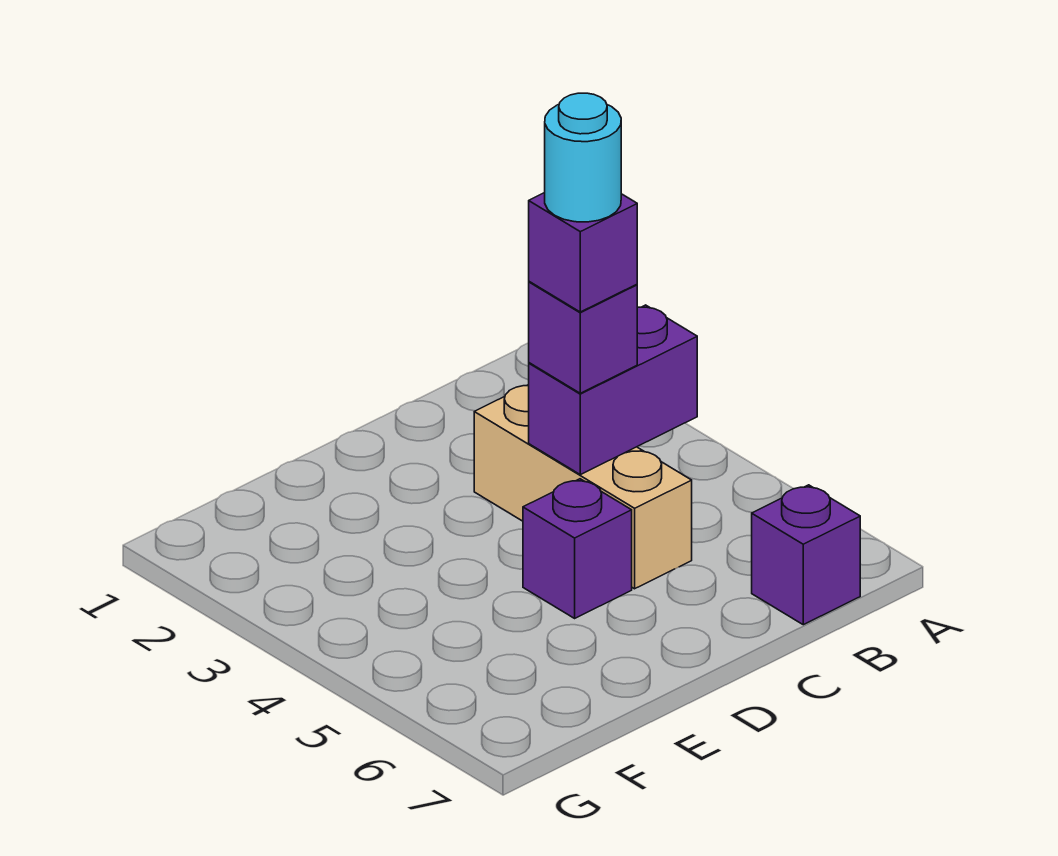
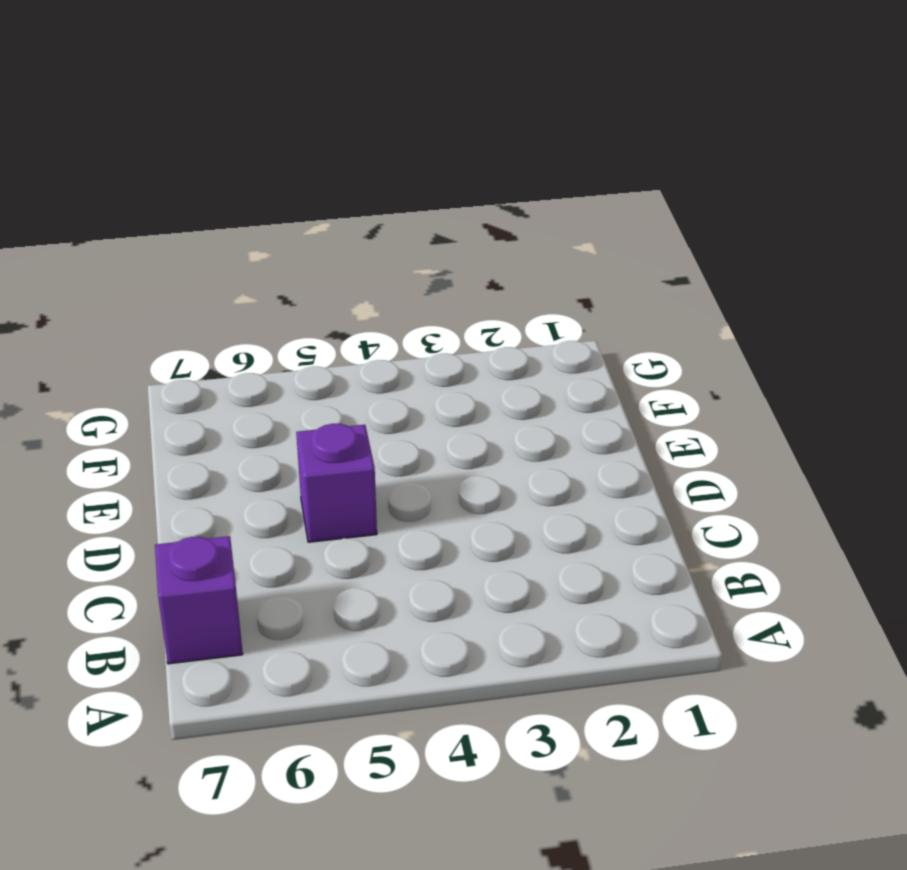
none -> tan 1x3 brick [474,385,692,589]
none -> purple 1x2 brick [529,305,697,475]

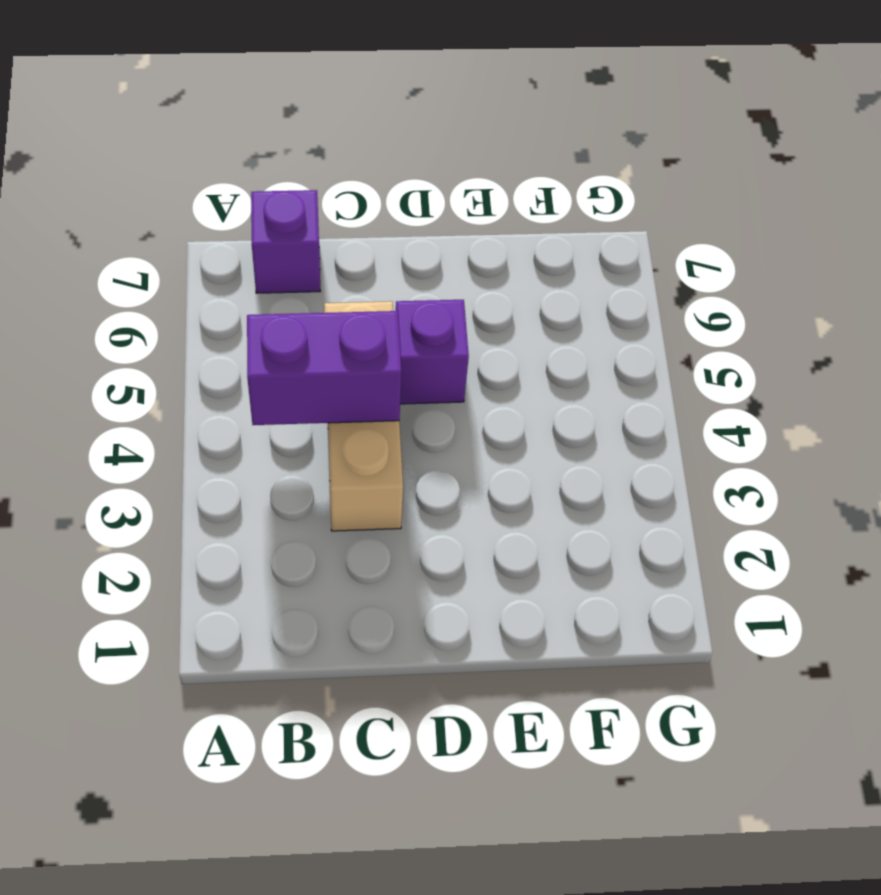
none -> purple 1x1 brick [529,282,637,393]
none -> purple 1x1 brick [529,193,637,312]

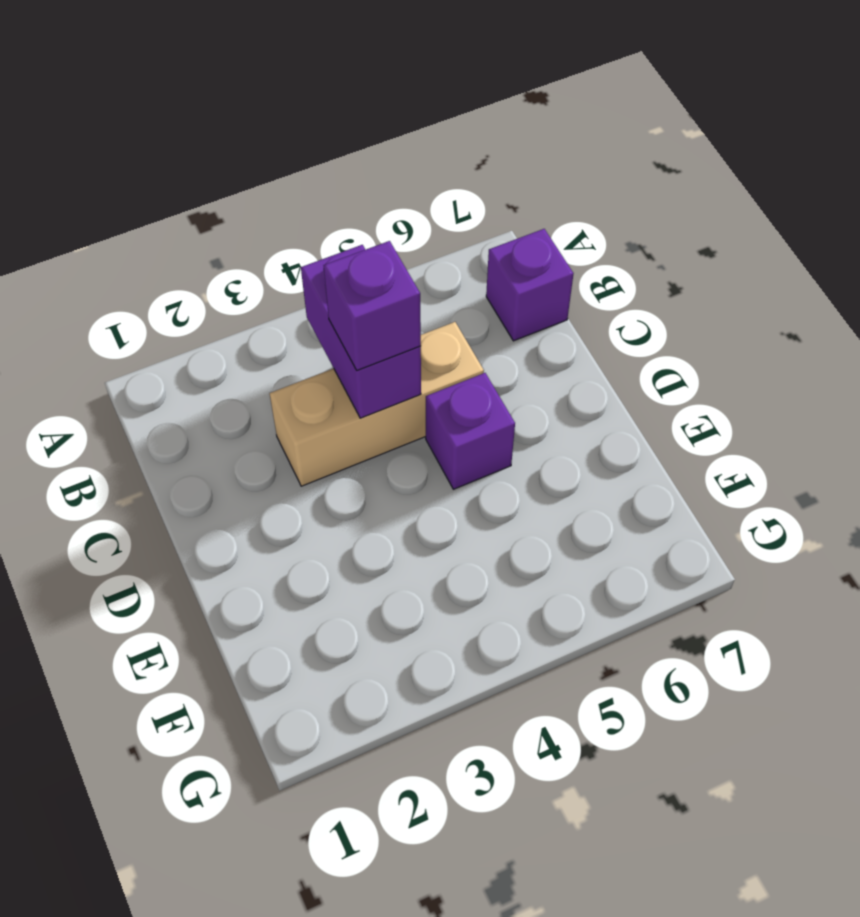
none -> purple 1x1 brick [529,193,637,312]
none -> cyan 1x1 round brick [545,93,621,222]

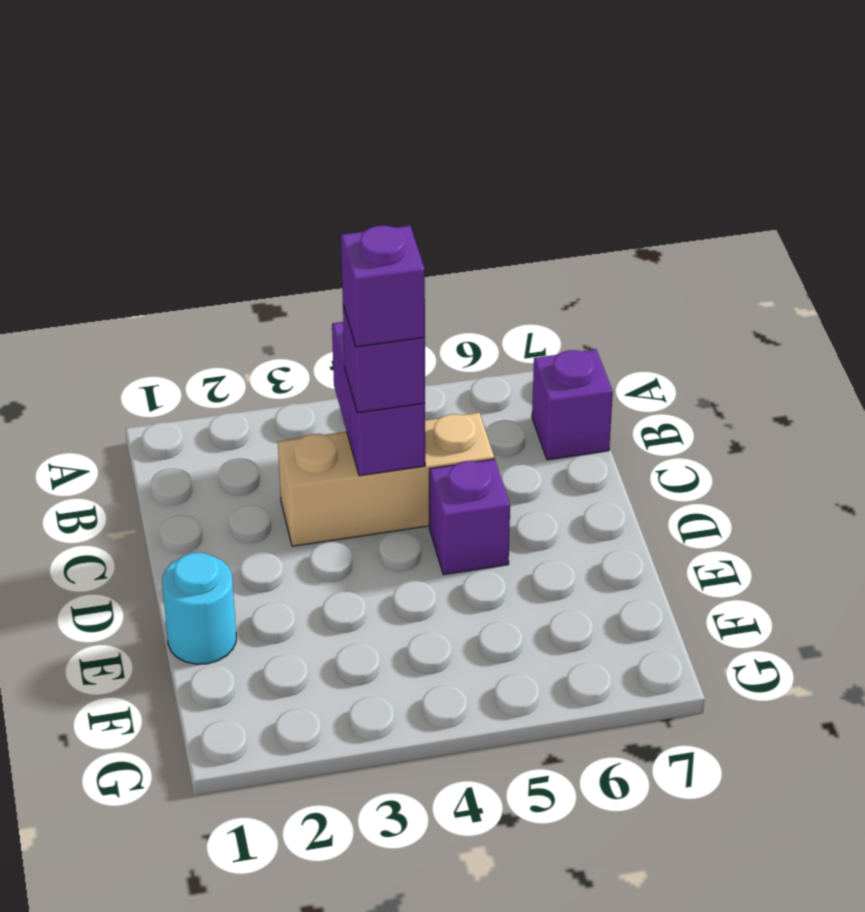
cyan 1x1 round brick [162,552,236,664] -> cyan 1x1 round brick moved to [545,93,621,222]

